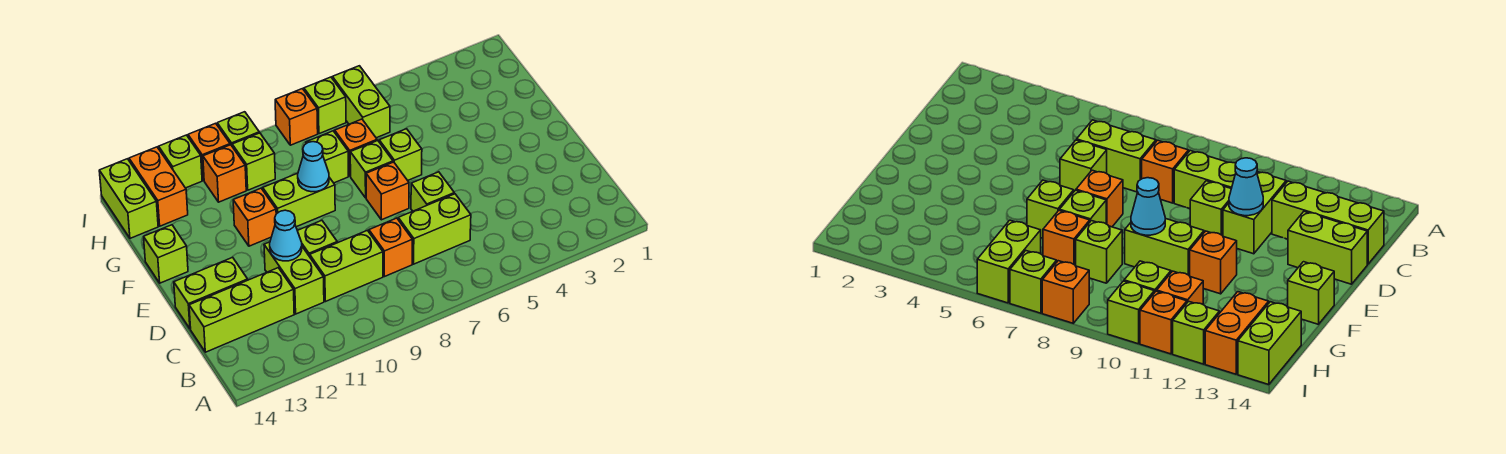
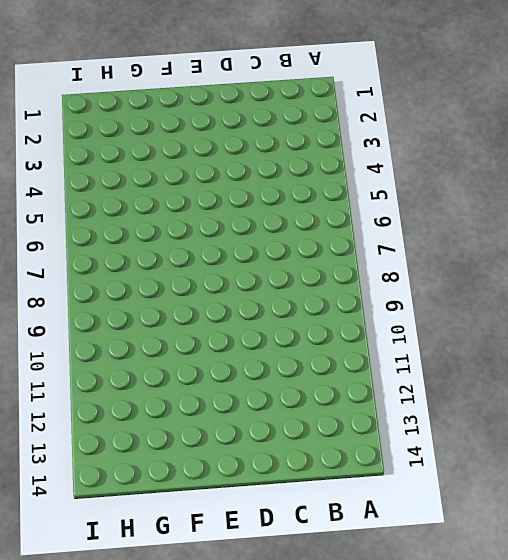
none -> lime 1x2 brick [398,194,471,264]
none -> orange 1x1 brick [369,218,412,277]
none -> lime 1x2 brick [310,230,383,302]

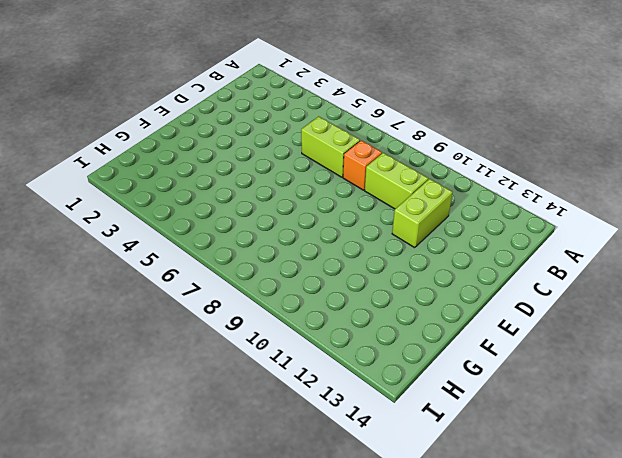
none -> lime 1x3 brick [189,268,294,352]
none -> lime 1x1 brick [411,172,454,211]
none -> lime 1x1 brick [297,220,337,257]

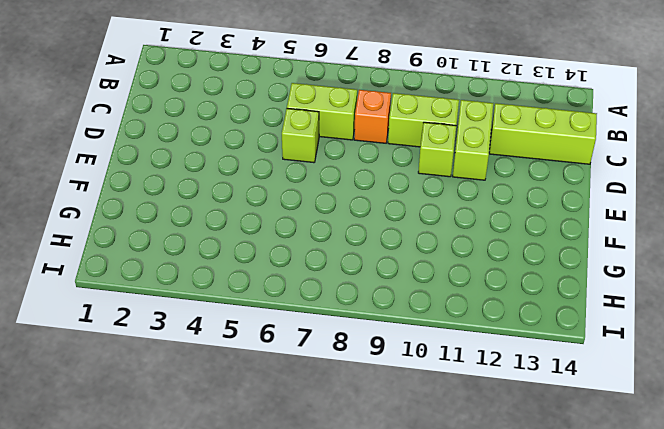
none -> lime 1x2 brick [174,257,248,329]
none -> orange 1x1 brick [366,162,409,220]
none -> lime 1x1 brick [379,129,422,181]

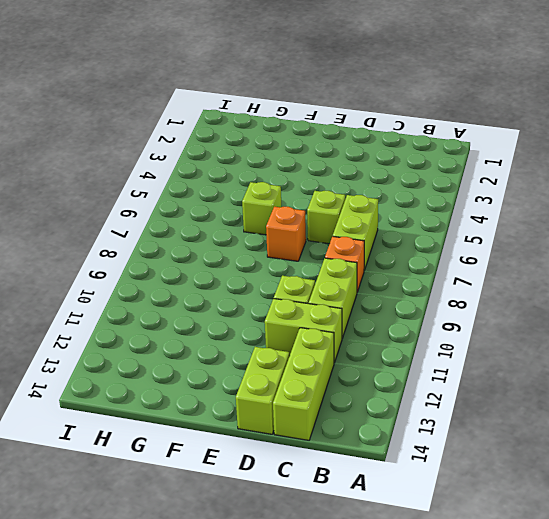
none -> lime 1x1 brick [350,141,393,198]
none -> lime 1x2 brick [263,173,335,227]
none -> orange 1x1 brick [233,188,276,246]

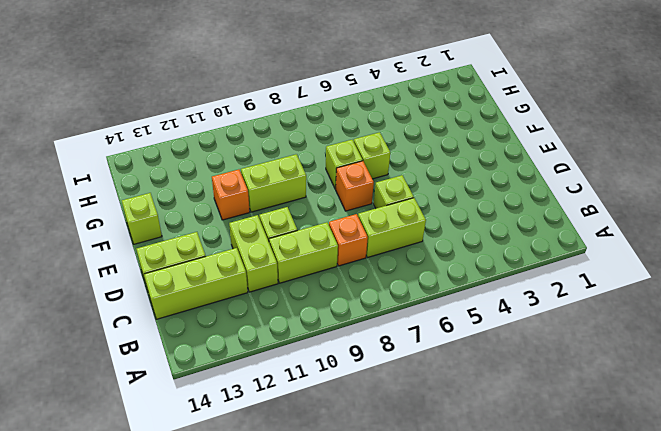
none -> orange 1x1 brick [335,119,377,176]
none -> lime 1x1 brick [306,131,348,183]
none -> lime 1x2 brick [332,66,390,138]

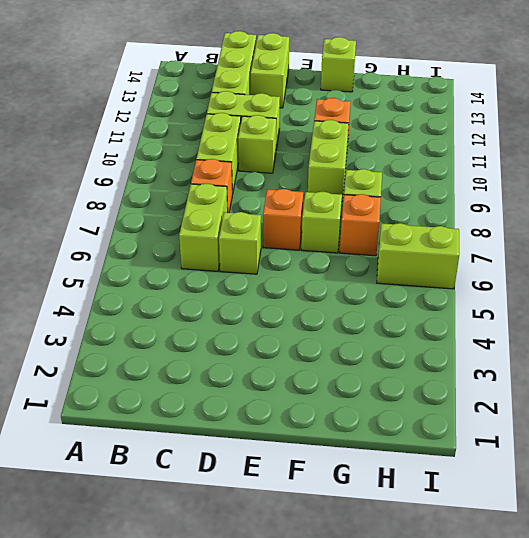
none -> lime 1x1 brick [379,129,422,181]
none -> lime 1x1 brick [232,133,275,190]
none -> orange 1x1 brick [203,145,246,202]

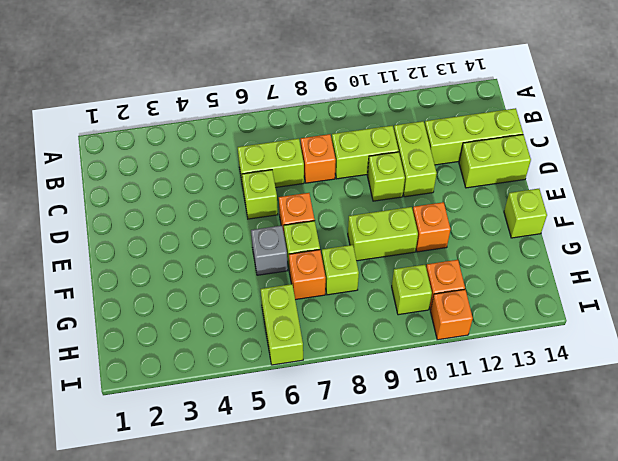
grey 1x1 brick [251,226,288,275] -> lime 1x1 brick [379,129,422,181]
none -> orange 1x2 brick [129,147,188,226]
none -> lime 1x2 brick [99,159,158,238]
none -> lime 1x1 brick [304,77,346,134]

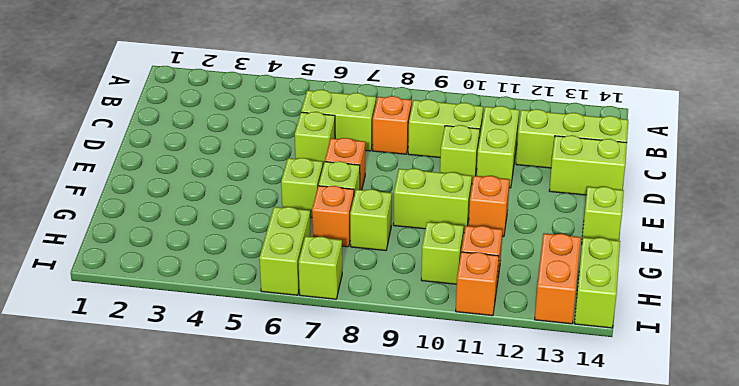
none -> orange 1x1 brick [275,89,318,145]
none -> lime 1x1 brick [217,112,259,145]
none -> lime 1x1 brick [159,135,202,188]

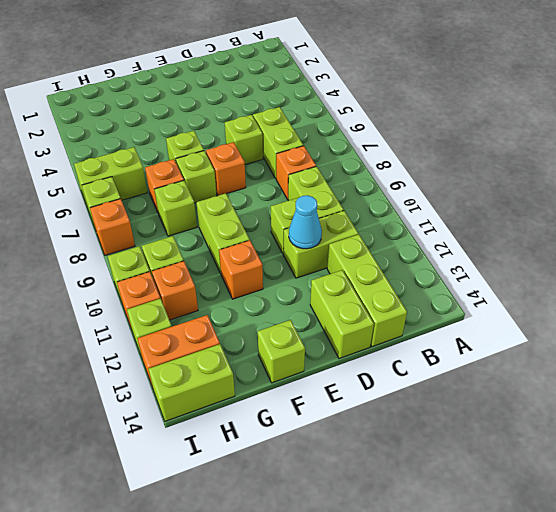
none -> cyan 1x1 cone [298,142,329,192]

